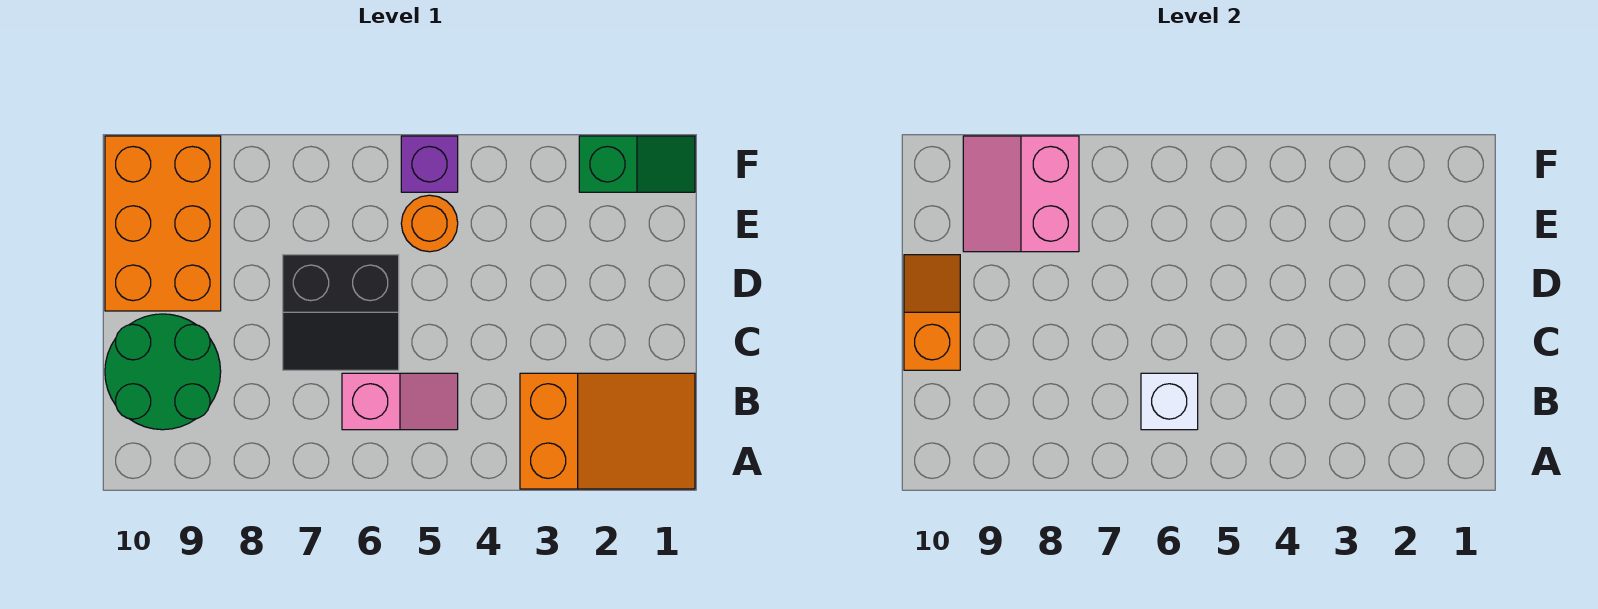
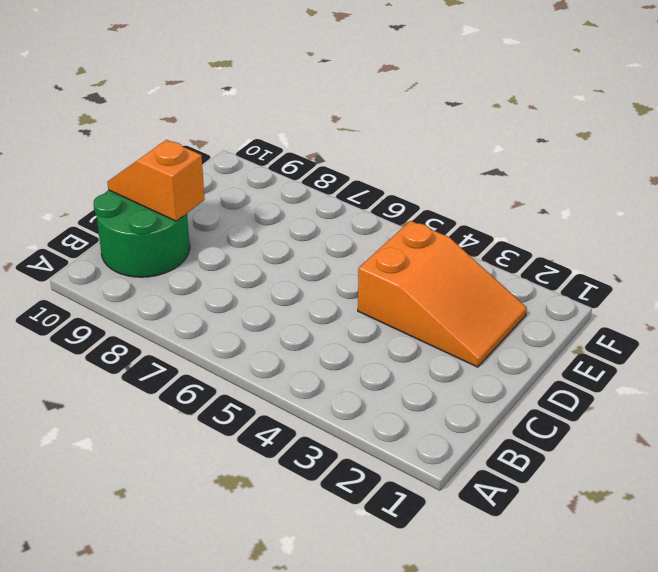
orange 1x2 slope [107,140,205,221] -> orange 1x2 slope turned to [904,255,960,370]
orange 2x3 slope [358,221,527,367] -> orange 2x3 slope moved to [520,373,695,489]
none -> pink 1x2 slope [342,373,458,430]
none -> black 2x2 slope [283,255,399,370]

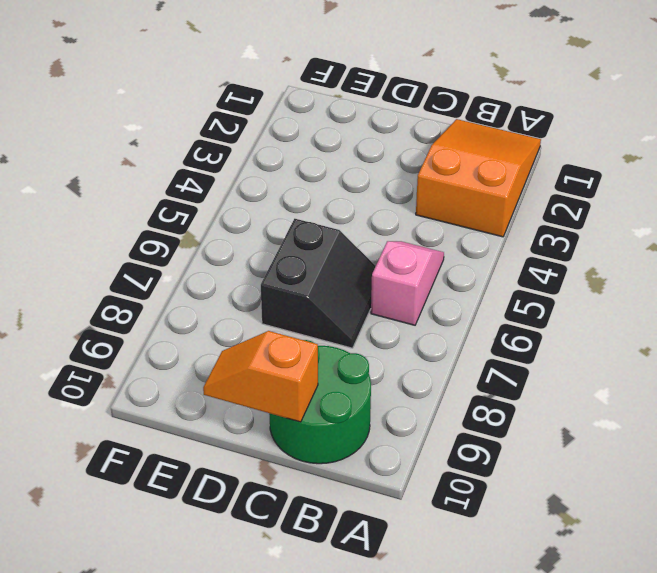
none -> orange 2x3 brick [105,136,221,311]
none -> orange 1x1 round brick [401,195,458,252]

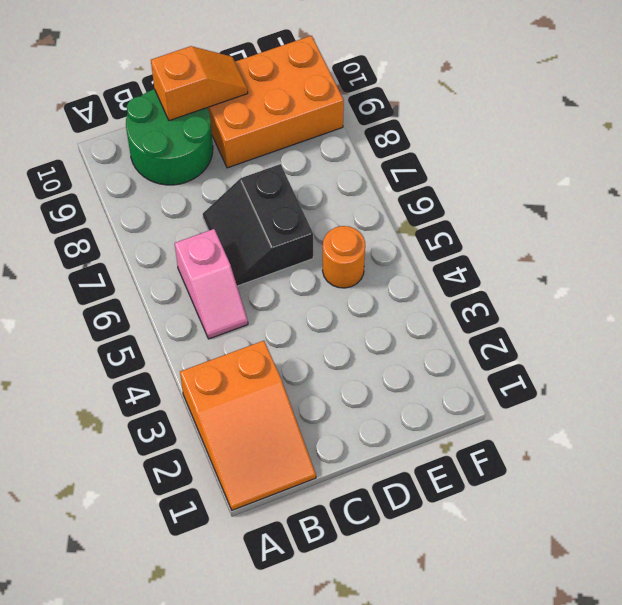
none -> green 1x2 slope [579,136,695,192]
none -> purple 1x1 brick [401,136,458,192]

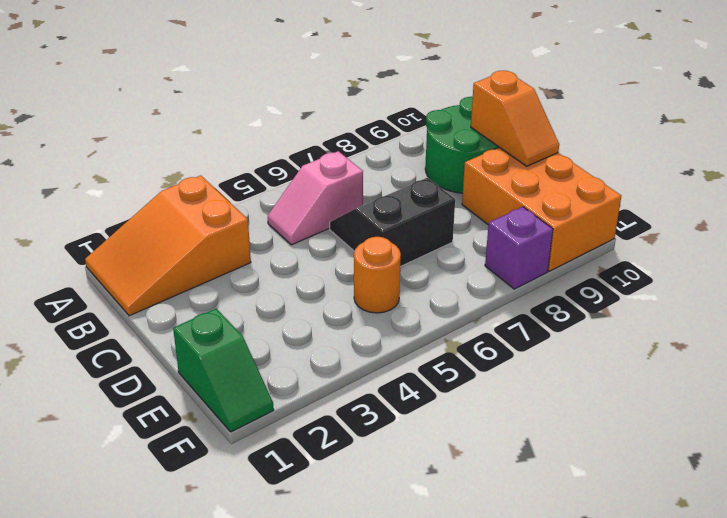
green 1x2 slope [173,309,274,432] -> green 1x2 slope turned to [579,136,695,192]
purple 1x1 brick [485,207,553,289] -> purple 1x1 brick moved to [401,136,458,192]
none -> white 1x1 brick [1141,373,1198,430]
none -> pink 2x2 slope [963,136,1079,252]

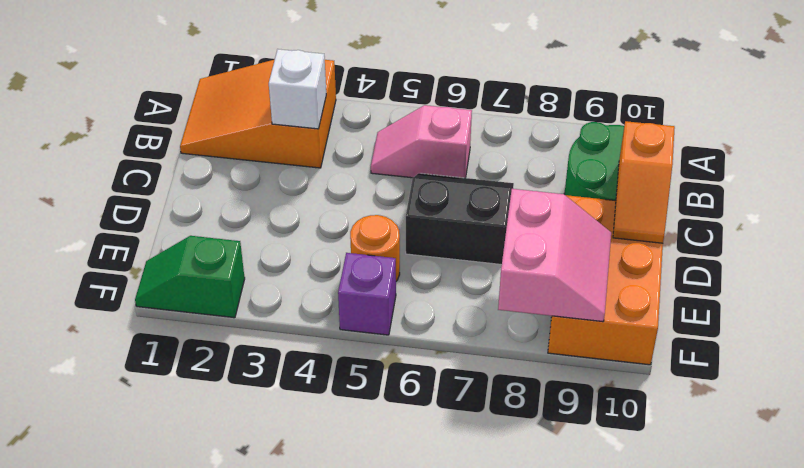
white 1x1 brick [269,49,326,129] -> white 1x1 brick moved to [1141,373,1198,430]

